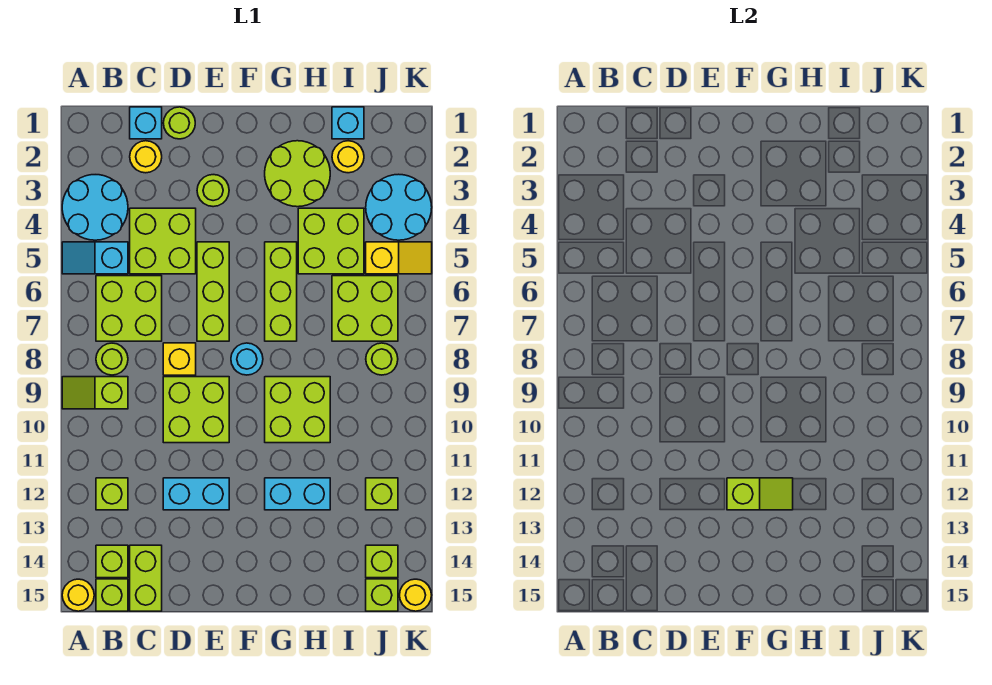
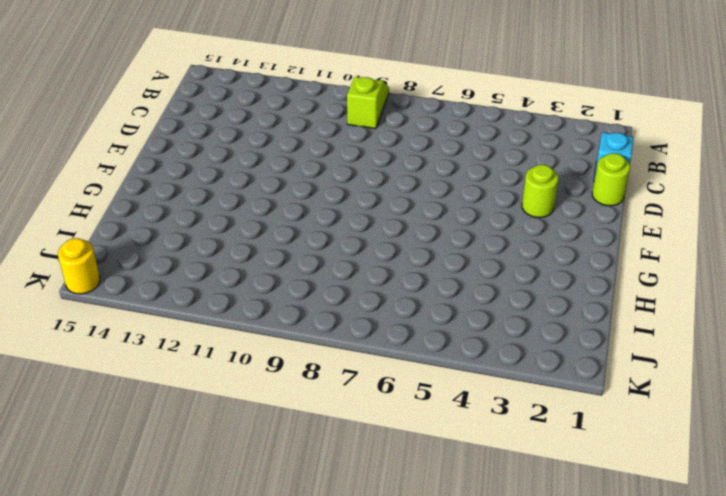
none -> cyan 2x2 round brick [62,175,128,240]
none -> cyan 1x2 slope [62,242,128,274]
none -> yellow 1x1 round brick [62,579,94,611]
none -> lime 2x2 brick [96,276,162,341]

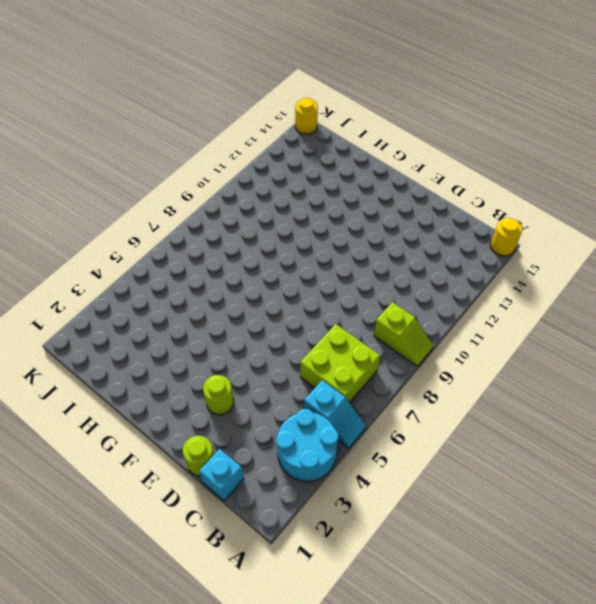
none -> lime 1x1 round brick [96,343,128,375]
none -> lime 1x1 brick [96,478,128,510]
none -> lime 1x1 brick [96,545,128,578]
none -> lime 1x1 brick [96,579,128,611]

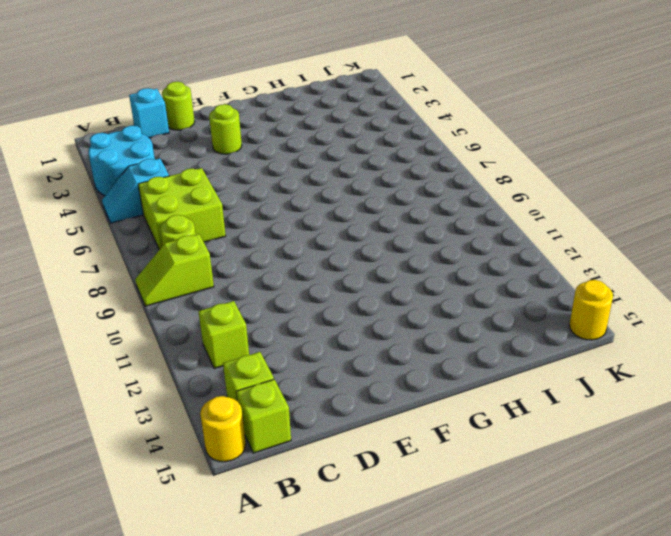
none -> yellow 1x1 round brick [130,141,162,173]
none -> lime 2x2 brick [130,208,196,274]
none -> lime 1x2 brick [130,545,162,611]
none -> yellow 1x1 brick [163,343,196,375]

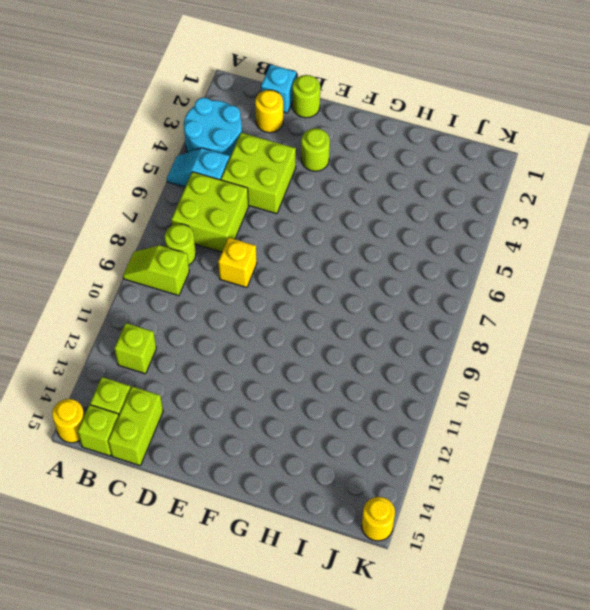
none -> lime 2x2 brick [163,377,229,443]
none -> cyan 1x2 brick [163,478,229,510]
none -> lime 1x3 brick [197,242,229,341]
none -> cyan 1x1 round brick [231,343,263,375]

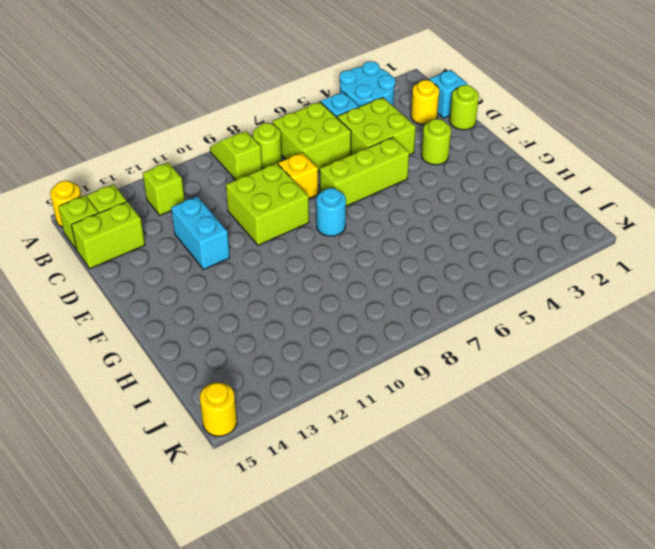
none -> lime 2x2 round brick [265,141,330,207]
none -> lime 1x3 brick [265,242,297,341]
none -> lime 2x2 brick [265,377,330,443]
none -> cyan 1x2 brick [265,478,330,510]

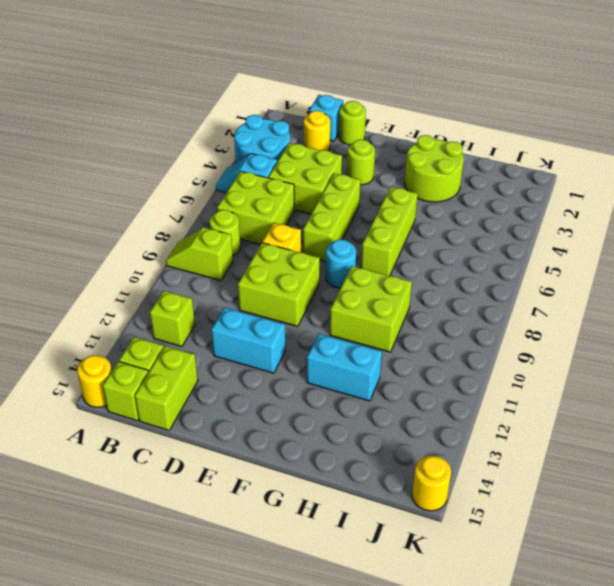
none -> lime 2x2 brick [298,208,364,274]
none -> cyan 1x1 brick [332,107,364,139]
none -> yellow 1x1 round brick [332,141,364,173]
none -> lime 2x2 brick [332,276,398,341]

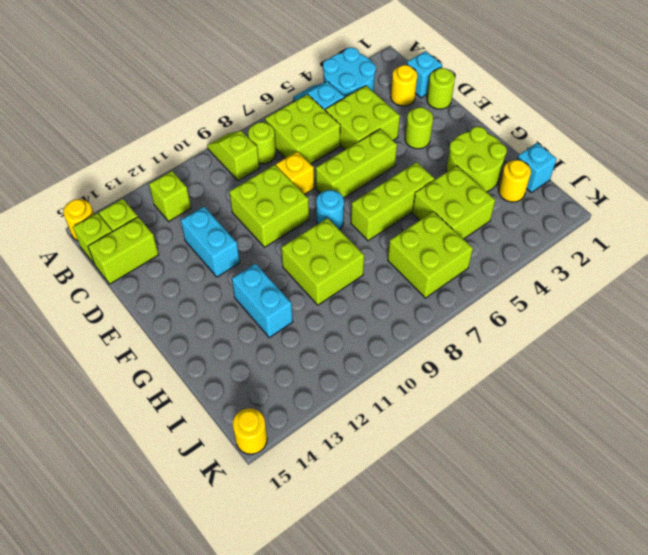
none -> cyan 2x2 round brick [366,174,432,240]
none -> yellow 1x2 slope [366,242,432,274]
none -> lime 1x1 round brick [366,343,398,375]
none -> lime 1x1 brick [366,478,398,510]

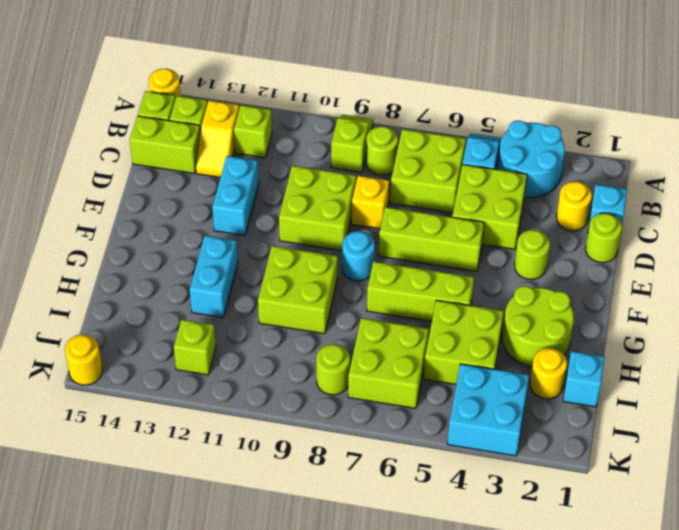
yellow 1x2 slope [196,101,239,177] -> yellow 1x2 slope moved to [366,242,432,274]
cyan 2x2 brick [447,364,529,456] -> cyan 2x2 round brick [366,174,432,240]
none -> lime 1x1 brick [366,545,398,578]
none -> lime 1x1 brick [366,579,398,611]
none -> lime 1x2 slope [727,478,793,510]

